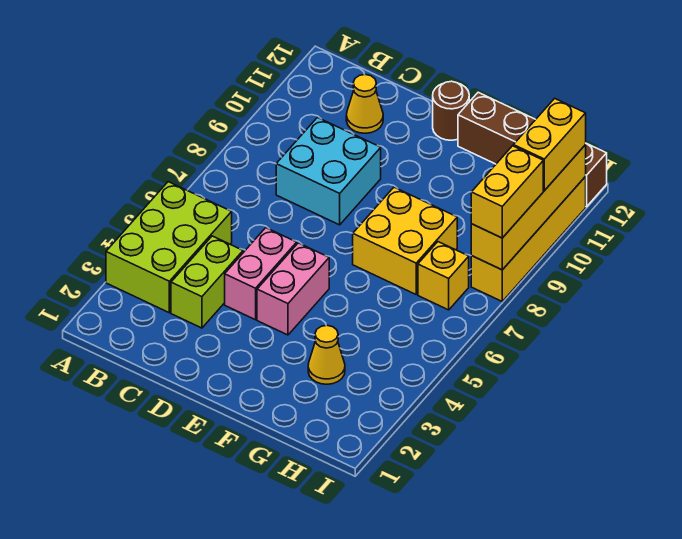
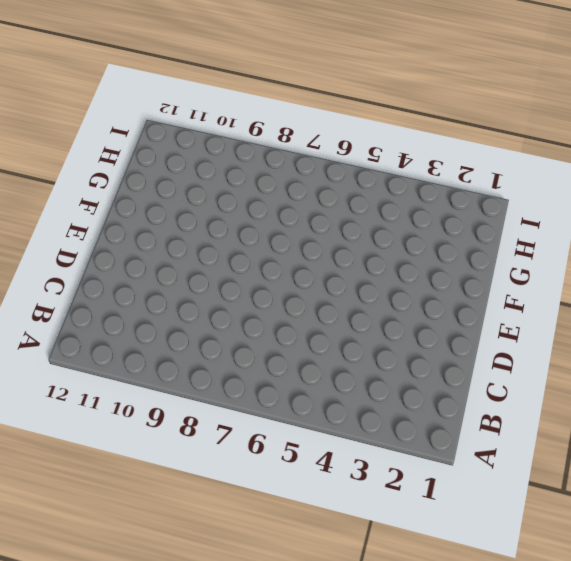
none -> lime 2x3 brick [106,182,232,313]
none -> lime 1x2 brick [171,236,243,328]
none -> cyan 2x2 brick [276,118,381,225]

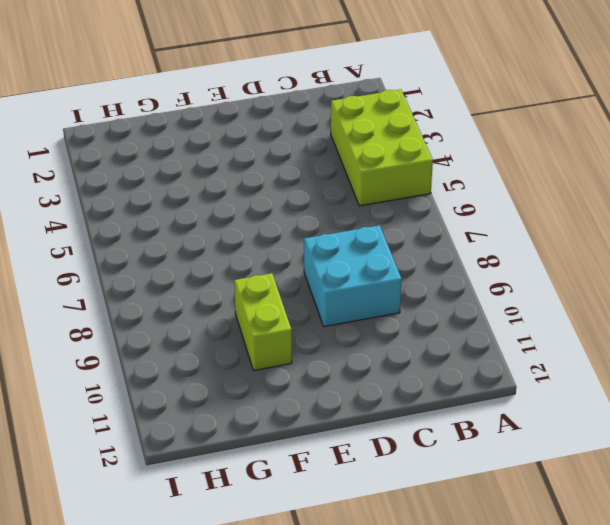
lime 1x2 brick [234,273,292,370] -> lime 1x2 brick moved to [171,236,243,328]
none -> yellow 1x1 cone [346,74,383,133]
none -> pink 1x2 brick [225,228,297,320]
none -> pink 1x2 brick [257,243,329,335]

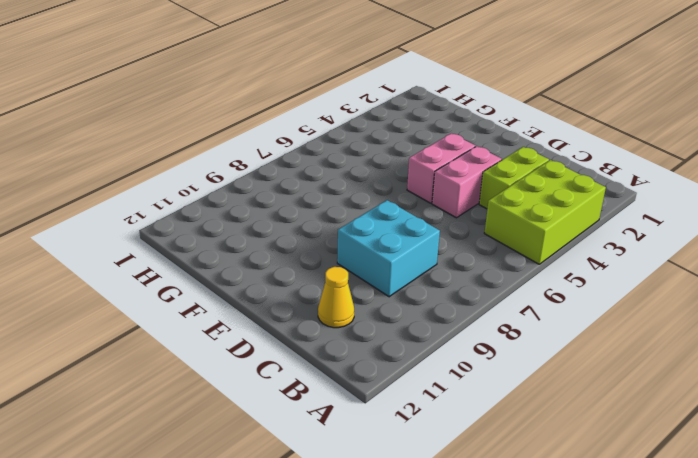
none -> brown 1x1 round brick [433,81,469,140]
none -> yellow 2x2 brick [353,187,457,294]
none -> brown 1x4 brick [458,92,607,207]

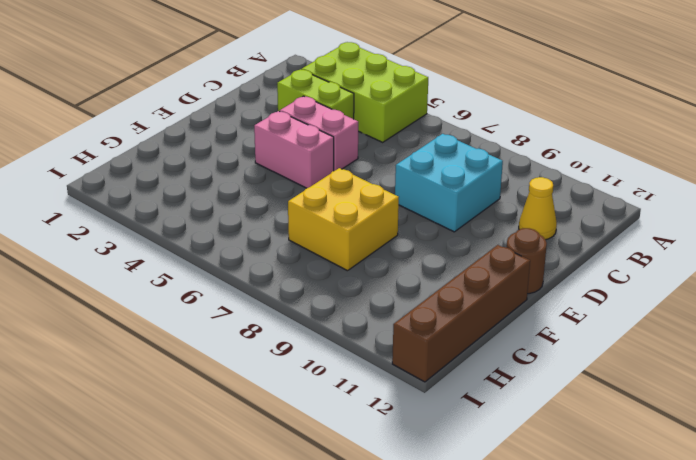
none -> yellow 1x1 cone [308,325,345,384]
none -> yellow 1x1 brick [418,242,469,310]
none -> yellow 1x4 brick [471,177,586,301]

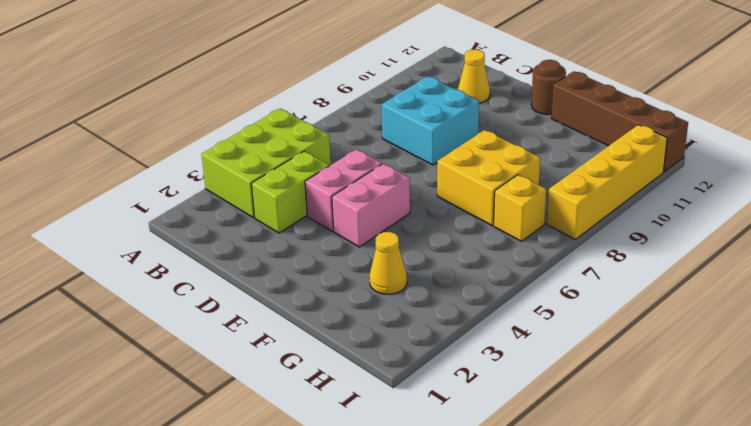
none -> yellow 1x4 brick [471,145,586,270]
none -> yellow 1x2 brick [471,146,543,238]
none -> yellow 1x2 brick [513,98,586,191]

